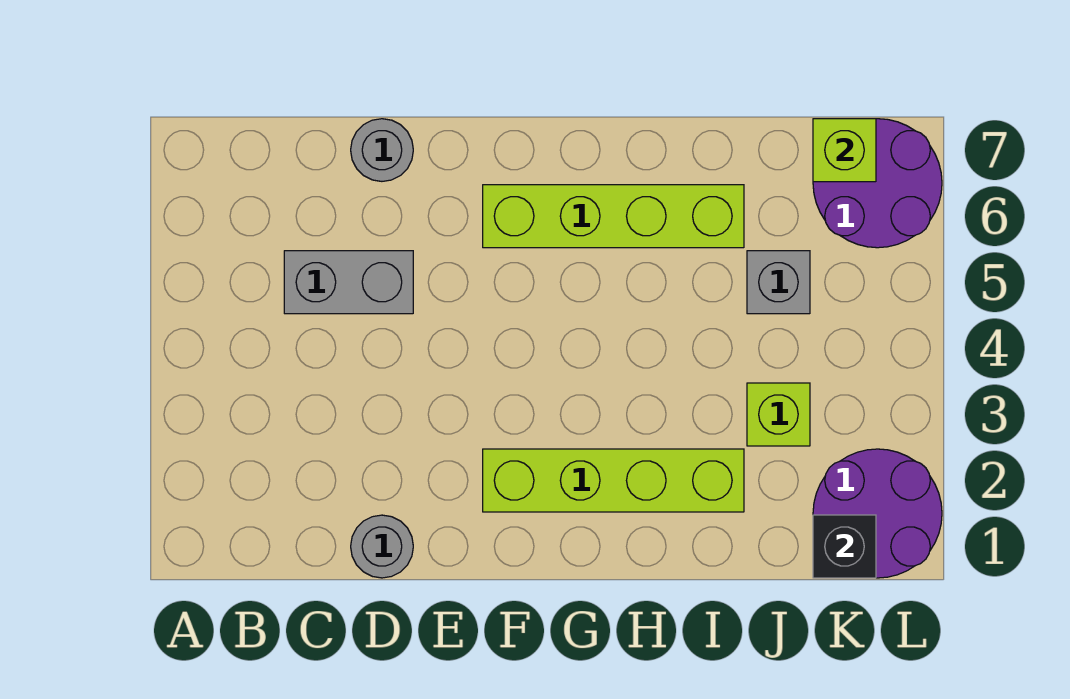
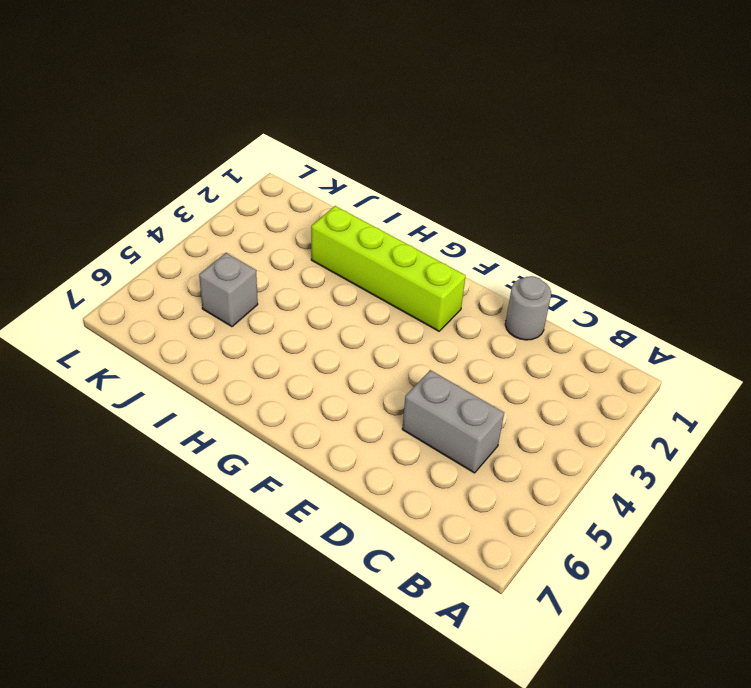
none -> grey 1x1 round brick [351,119,413,181]
none -> lime 1x4 brick [483,185,744,248]

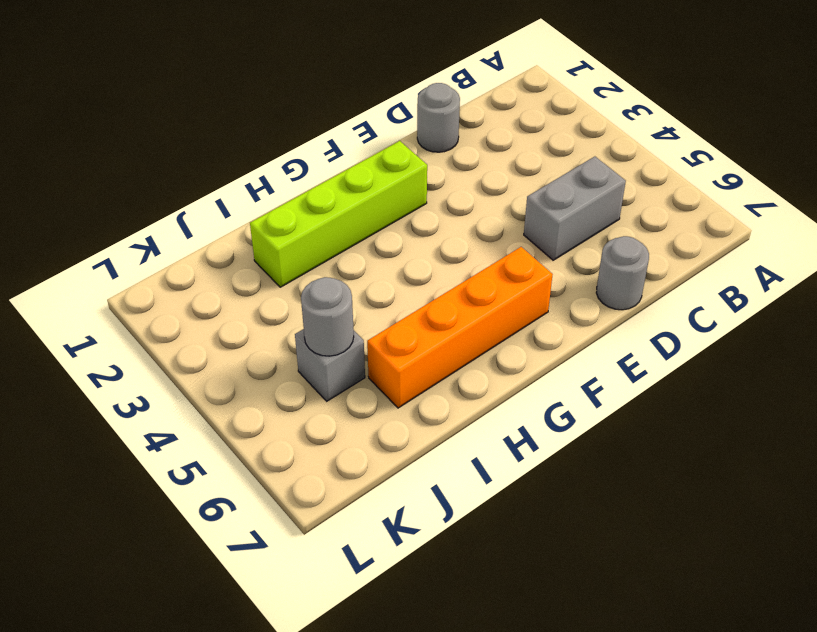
orange 1x4 brick [367,247,553,408] -> lime 1x4 brick [483,185,744,248]
grey 1x1 round brick [301,277,354,356] -> none
none -> lime 1x1 brick [747,383,810,446]
none -> purple 2x2 round brick [813,449,942,578]

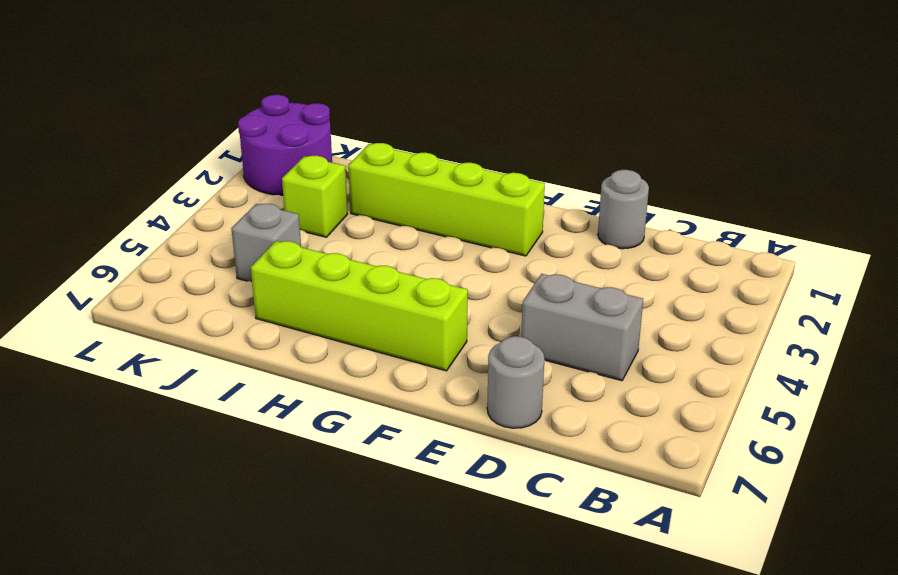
none -> purple 2x2 round brick [813,119,942,248]
none -> black 1x1 brick [813,515,876,578]

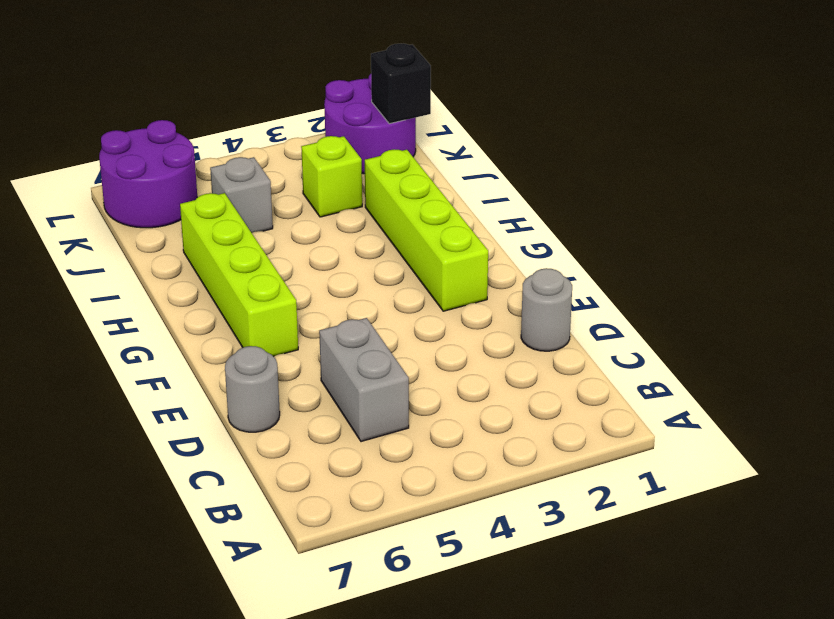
none -> lime 1x1 brick [813,119,876,182]

